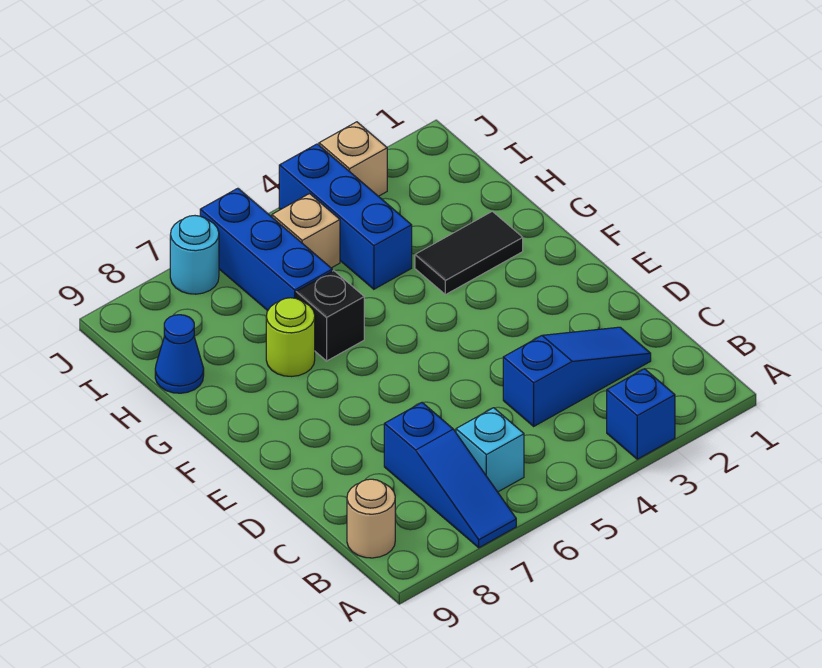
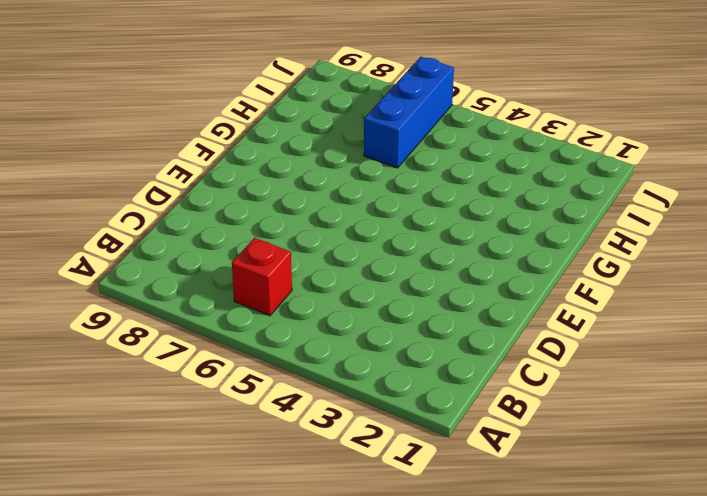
red 1x1 brick [232,238,292,316] -> cyan 1x1 brick [456,408,524,492]
none -> blue 1x1 brick [607,369,675,459]
none -> blue 1x3 slope [384,403,516,548]
none -> tan 1x1 round brick [347,479,395,558]

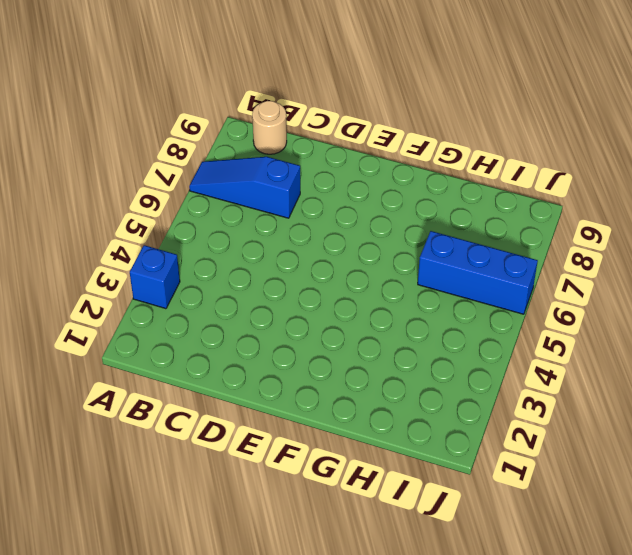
none -> cyan 1x1 brick [456,408,524,492]
none -> blue 1x3 slope [503,327,651,426]
none -> black 1x2 tile [415,211,523,295]

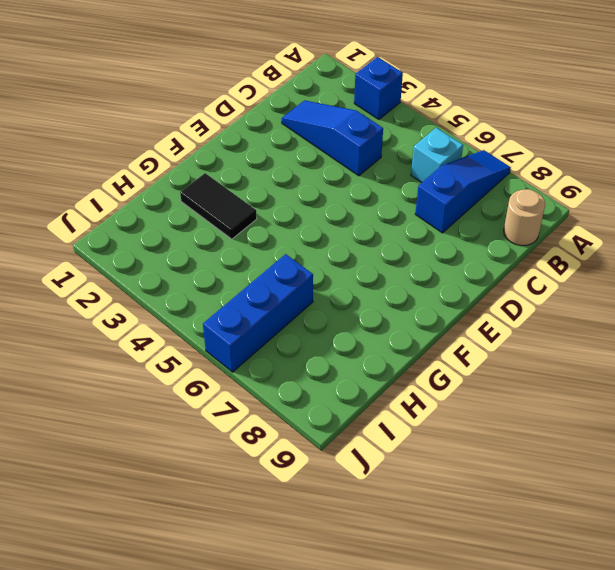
none -> black 1x1 brick [296,271,364,361]
none -> lime 1x1 round brick [266,298,315,377]
none -> blue 1x3 brick [279,144,412,289]

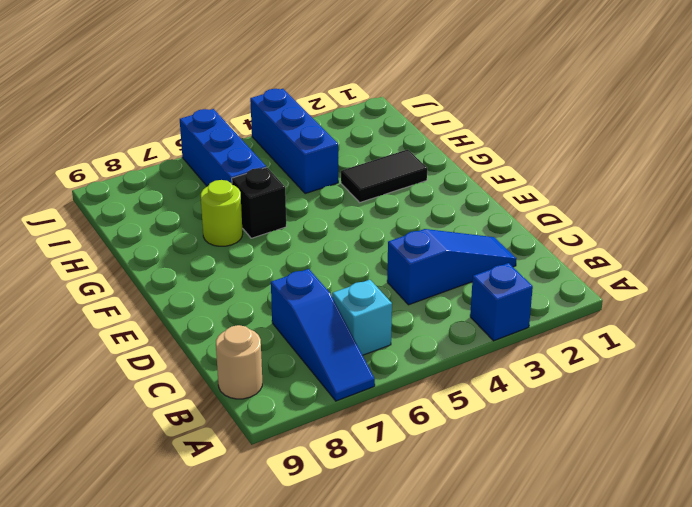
none -> blue 1x1 cone [155,315,204,393]
none -> tan 1x1 brick [272,194,340,268]
none -> tan 1x1 brick [319,122,387,196]

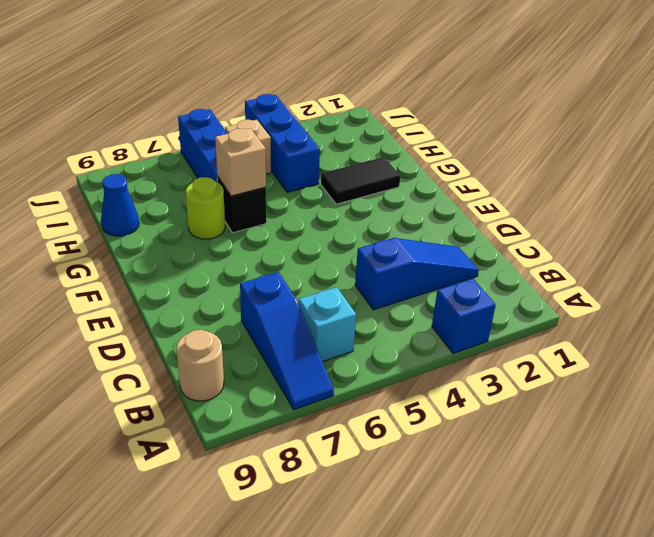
tan 1x1 brick [215,128,266,196] -> tan 1x1 brick moved to [319,122,387,196]
none -> cyan 1x1 round brick [170,216,219,294]

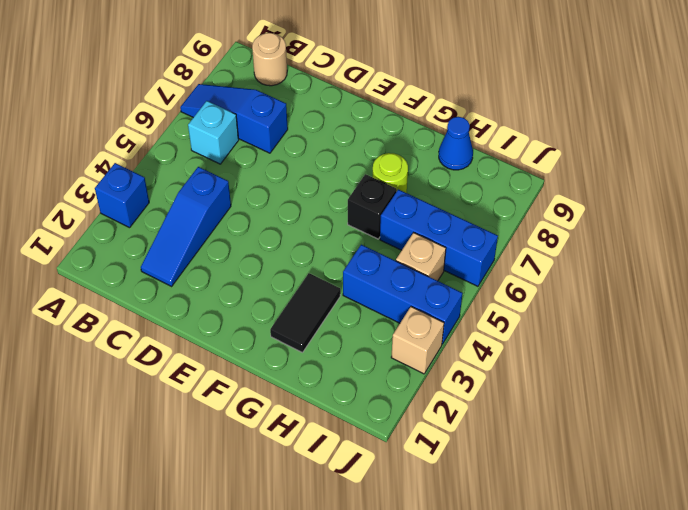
none -> cyan 1x1 round brick [170,216,219,294]

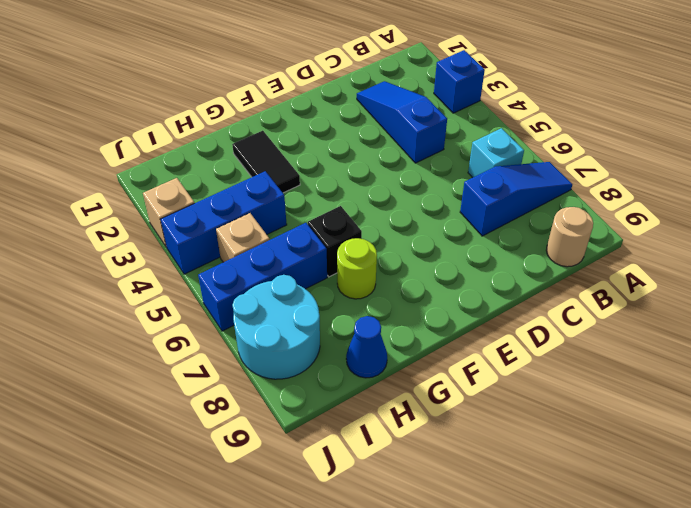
cyan 2x2 round brick [232,275,320,379] -> cyan 1x1 round brick [170,216,219,294]

